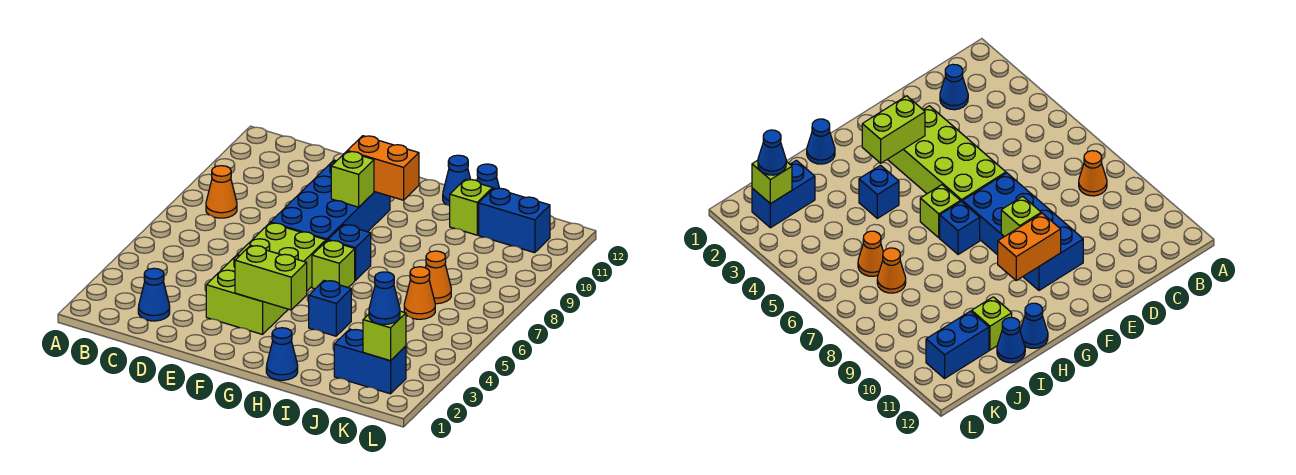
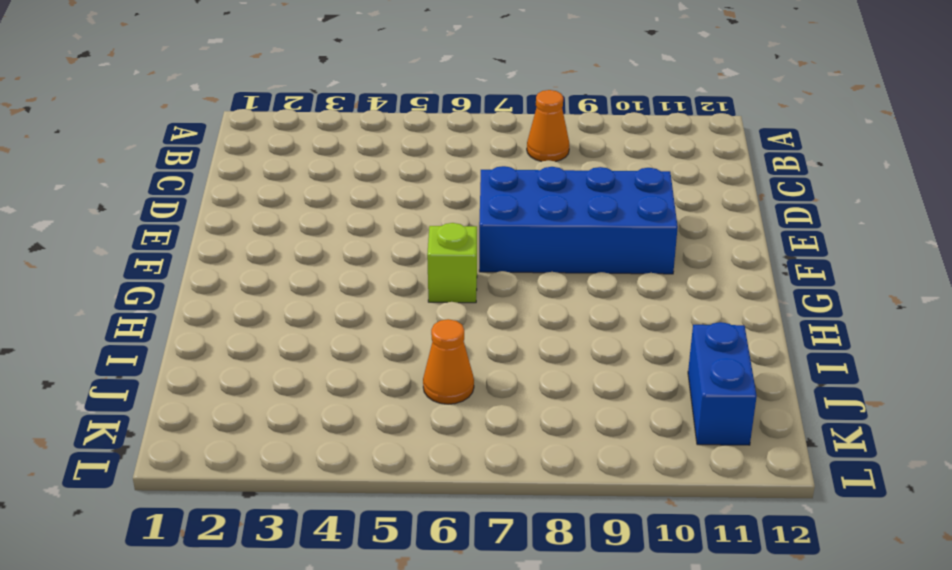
none -> blue 1x1 cone [138,268,170,321]
none -> lime 2x4 brick [206,223,326,334]
none -> blue 1x1 brick [328,225,371,280]

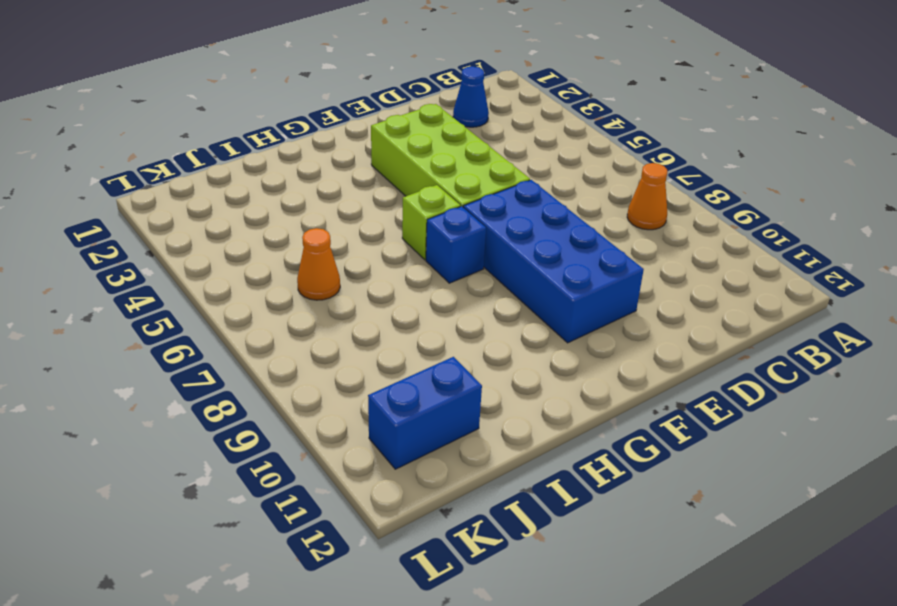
none -> blue 1x1 cone [266,328,298,380]
none -> blue 1x1 brick [309,280,351,336]
none -> blue 1x1 cone [443,155,471,206]

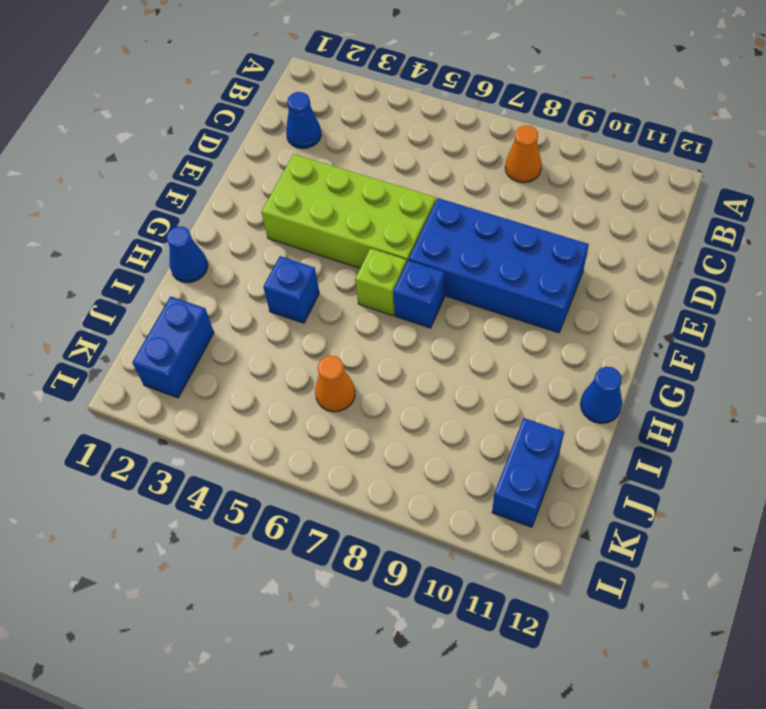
none -> lime 1x1 brick [450,179,492,235]
none -> blue 1x1 cone [477,164,499,189]
none -> orange 1x1 cone [426,251,451,304]

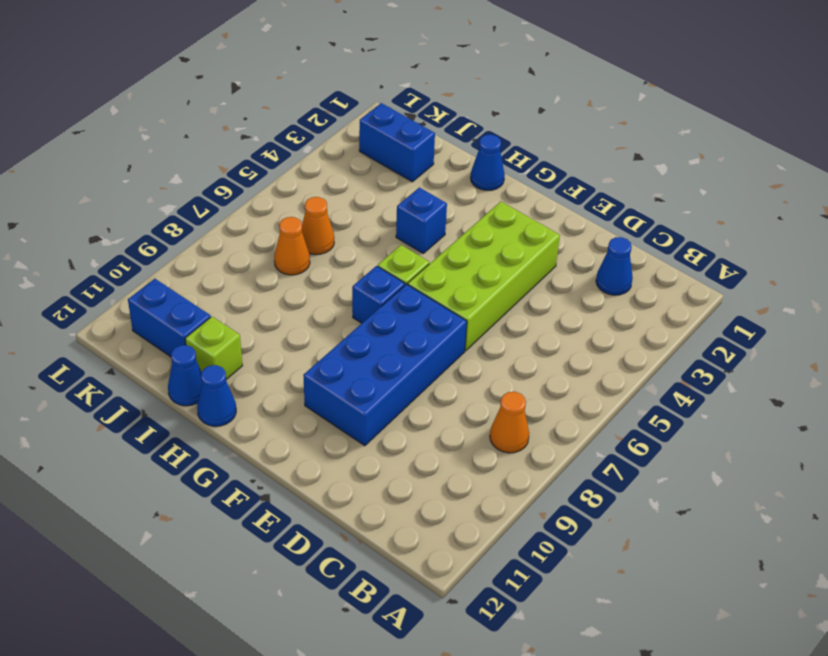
none -> lime 1x2 brick [235,245,307,310]
none -> lime 1x1 brick [331,151,374,207]
none -> orange 1x2 brick [347,136,419,200]

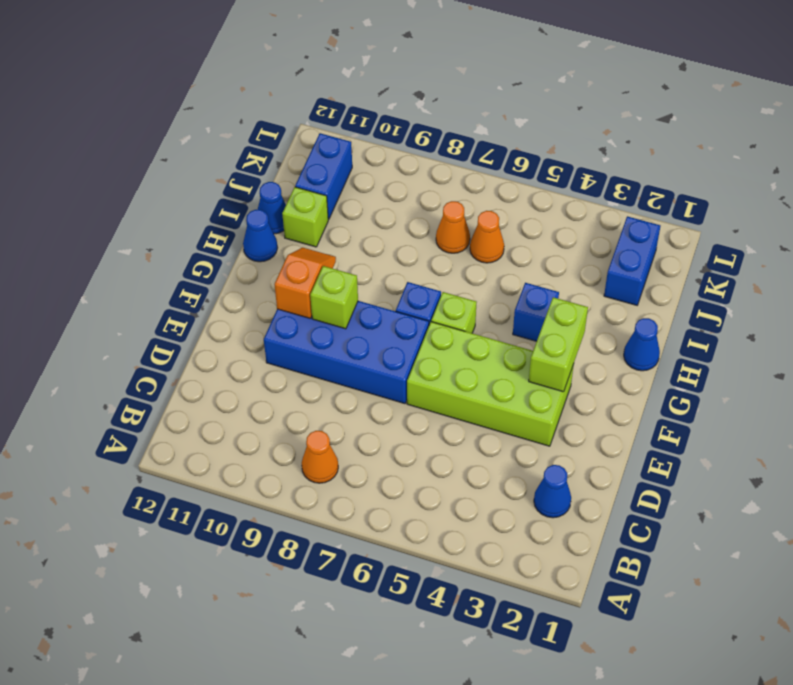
orange 1x2 slope [274,248,336,319] -> orange 1x2 brick [347,136,419,200]
none -> lime 1x1 brick [363,311,406,361]
none -> blue 1x1 cone [369,272,400,324]

